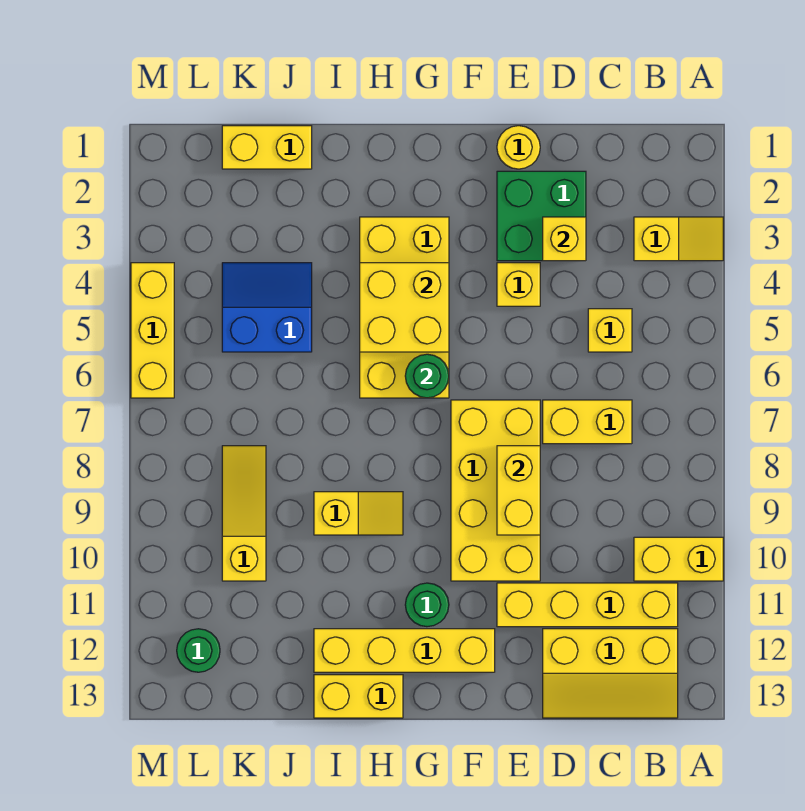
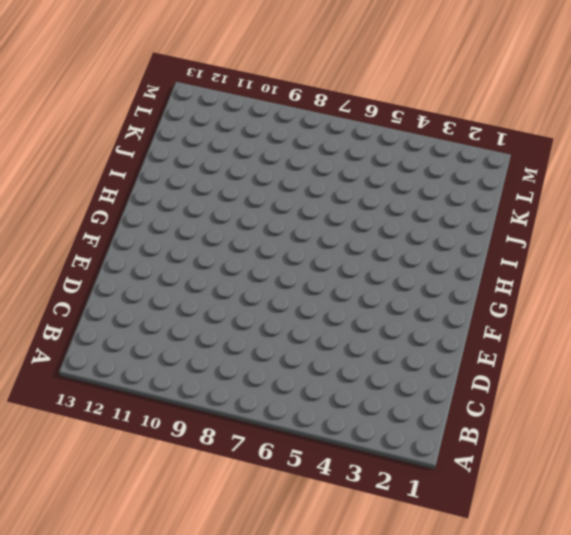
none -> yellow 1x2 slope [634,217,723,261]
none -> yellow 1x2 brick [634,537,723,581]
none -> yellow 1x4 brick [497,583,678,627]

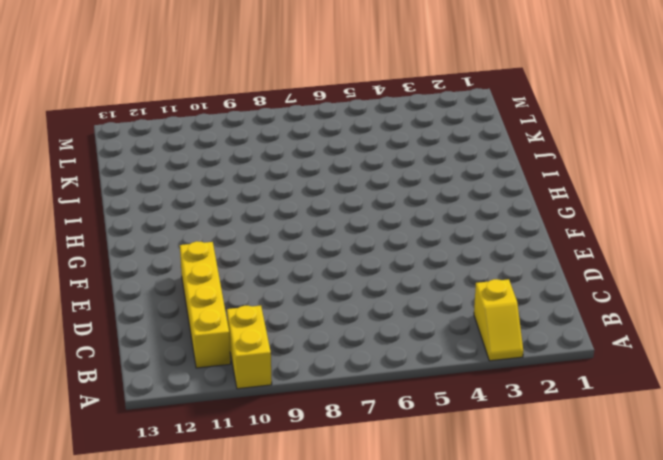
none -> yellow 2x3 slope [543,629,678,718]
none -> yellow 1x1 brick [588,309,632,352]
none -> yellow 1x2 brick [543,400,632,444]

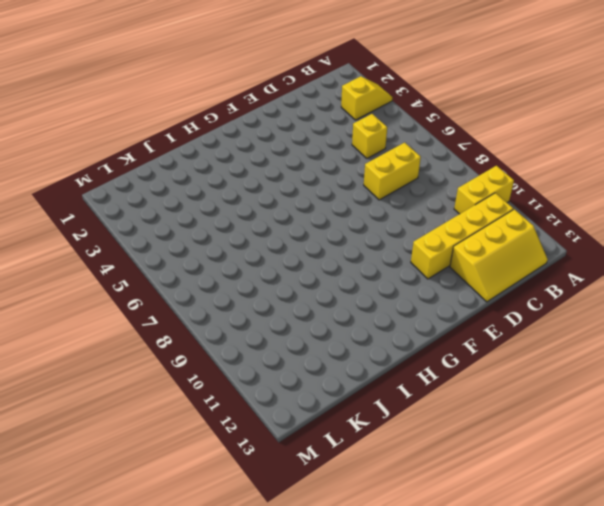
none -> green 2x2 brick [497,171,586,261]
none -> yellow 1x1 round brick [497,126,540,169]
none -> yellow 1x1 brick [497,263,540,306]

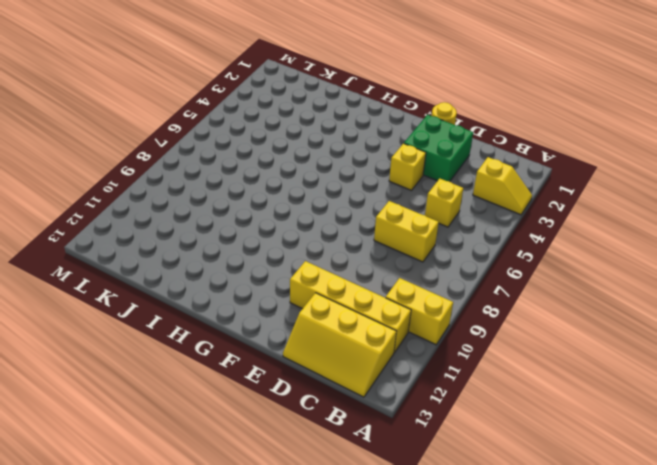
none -> yellow 2x4 brick [451,400,540,581]
none -> yellow 1x4 brick [314,629,495,672]
none -> yellow 2x4 brick [360,217,449,398]

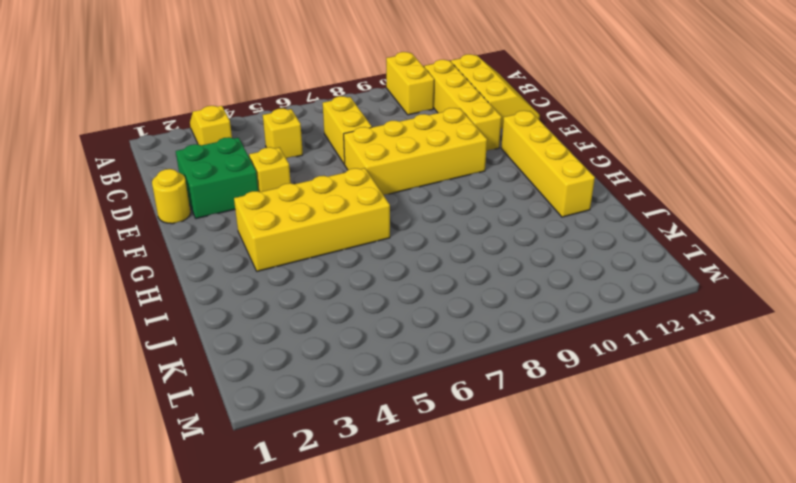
none -> green 1x1 round brick [405,583,449,627]
none -> yellow 1x2 slope [314,492,403,535]
none -> yellow 1x2 brick [314,675,403,718]

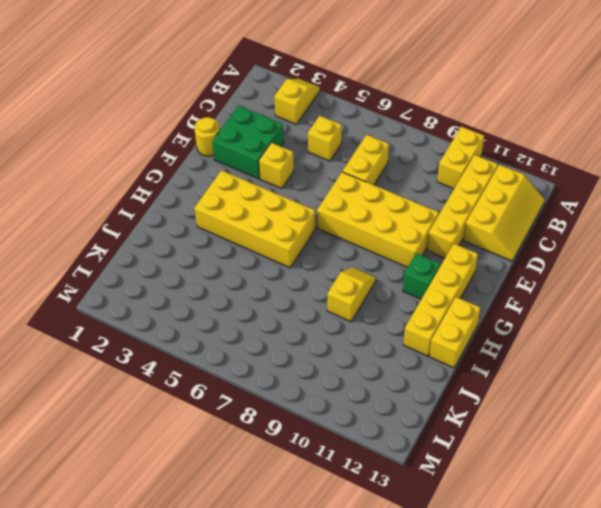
green 1x1 brick [403,253,440,299] -> green 1x1 round brick [405,583,449,627]
none -> yellow 1x2 brick [222,126,312,169]
none -> blue 2x2 slope [222,263,312,352]
none -> yellow 1x3 slope [222,446,266,581]

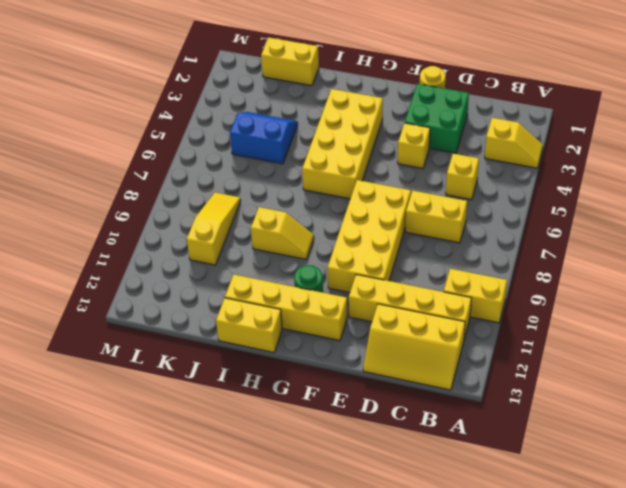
none -> green 1x1 round brick [177,629,220,672]
none -> yellow 1x3 brick [131,263,174,398]
none -> yellow 1x1 brick [543,217,586,261]

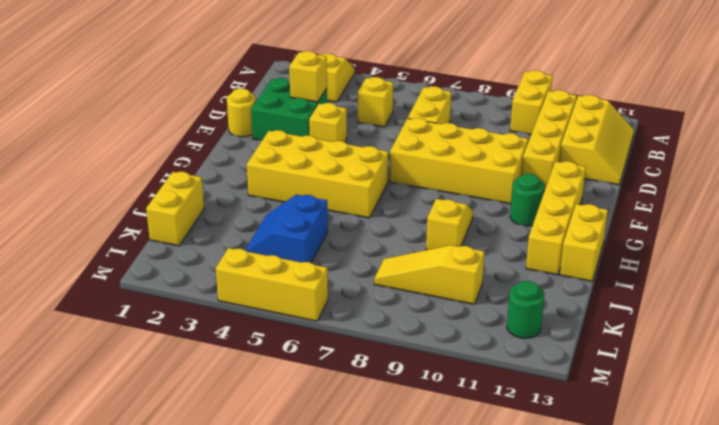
none -> yellow 1x2 brick [497,446,540,535]
none -> yellow 2x2 brick [360,263,449,352]
none -> green 1x1 round brick [405,354,449,398]

